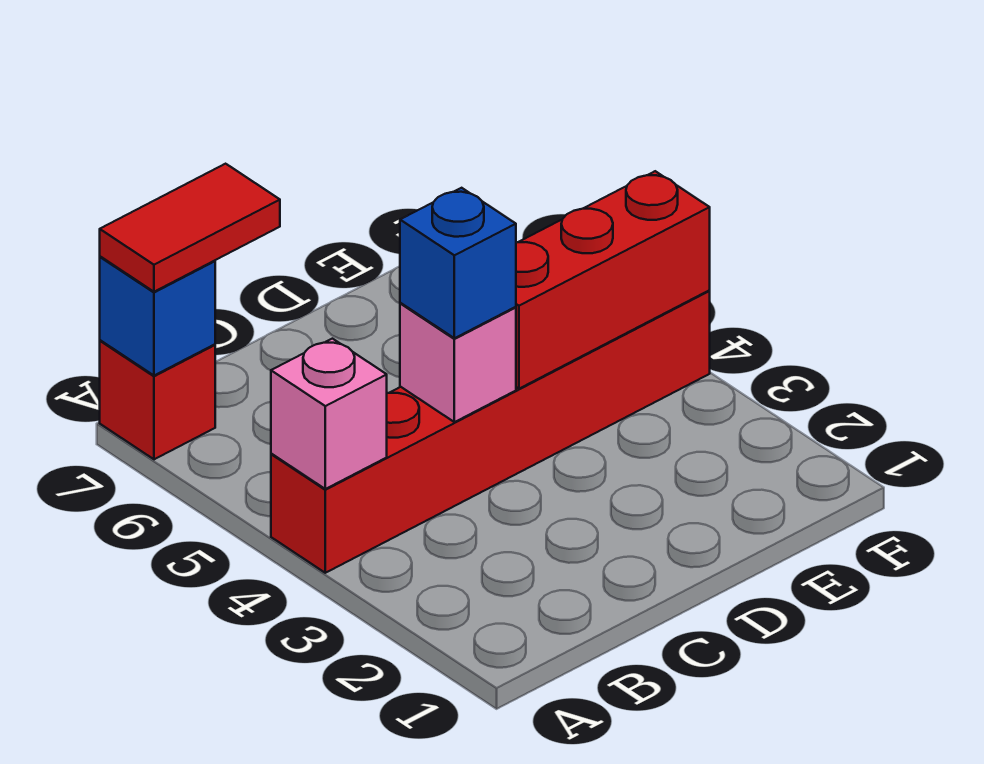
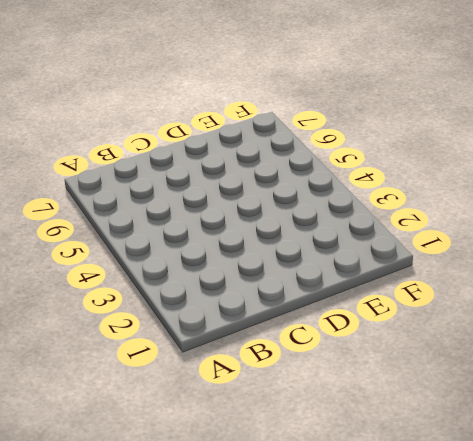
none -> red 1x6 brick [271,291,710,573]
none -> red 1x1 brick [100,340,215,459]

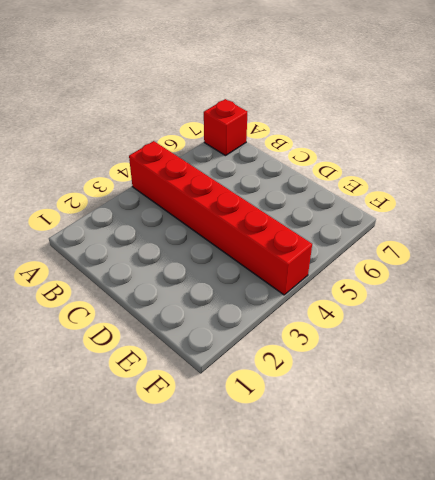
none -> pink 1x1 brick [271,339,387,489]
none -> blue 1x1 brick [100,257,215,376]

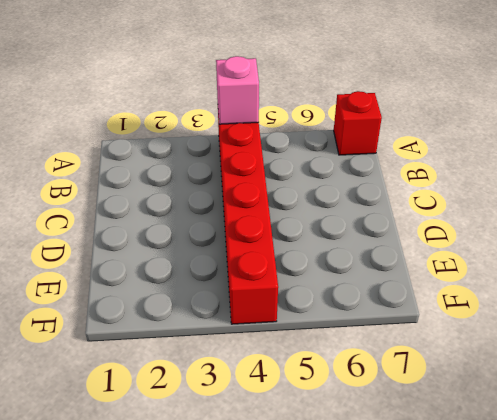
none -> blue 1x1 brick [100,257,215,376]
none -> pink 1x1 brick [400,303,516,422]

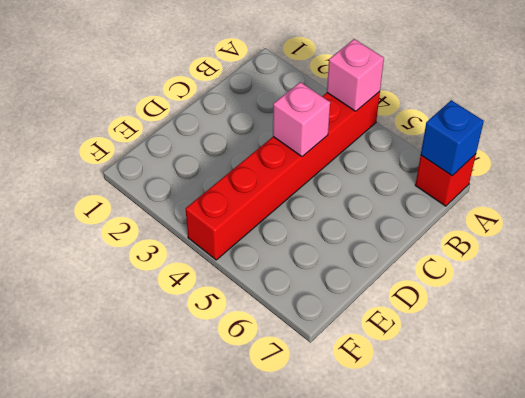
none -> red 1x3 brick [516,171,710,389]
none -> red 1x2 tile [100,164,280,292]

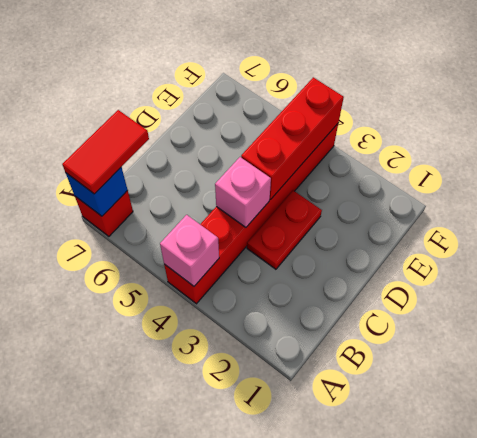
red 1x2 plate [247,190,322,269] -> none
none -> blue 1x1 brick [400,188,516,338]

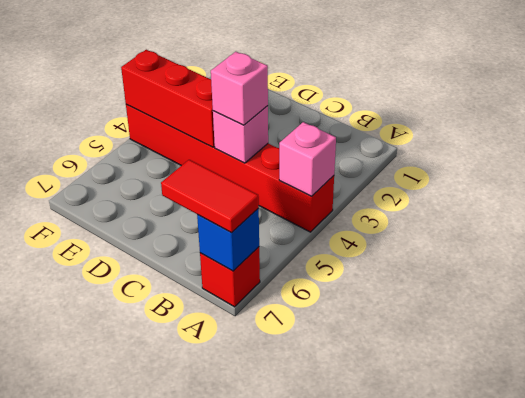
pink 1x1 brick [211,52,268,125] -> blue 1x1 brick [400,188,516,338]

